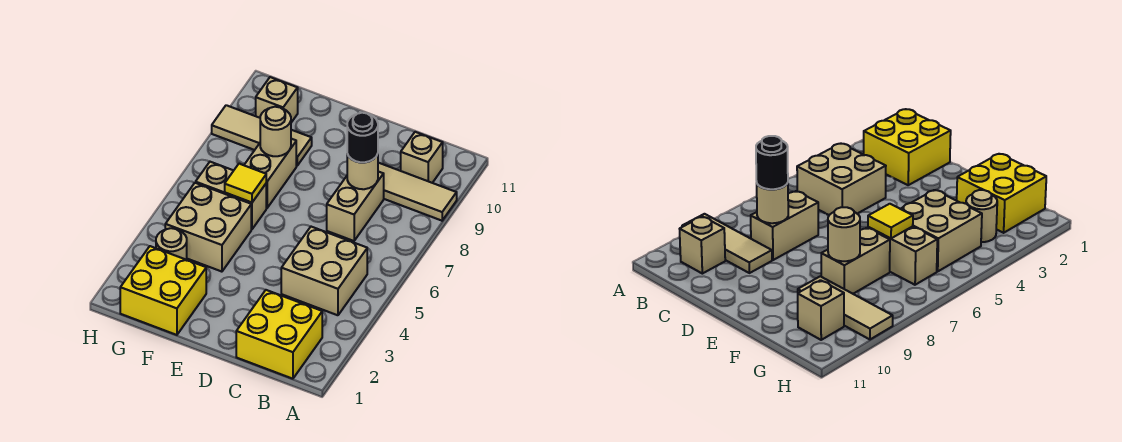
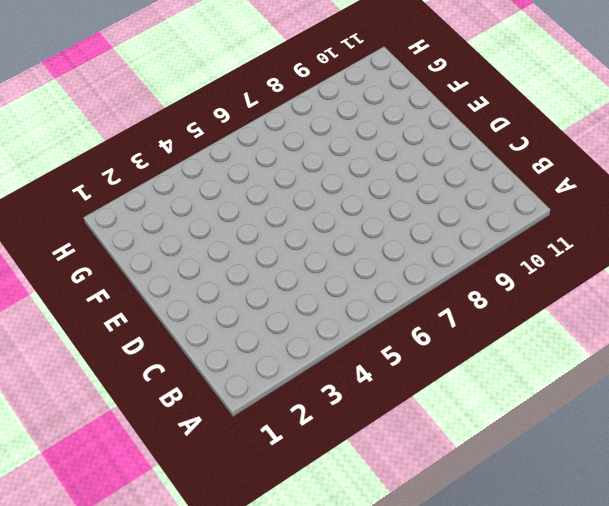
none -> tan 1x3 tile [378,163,457,221]
none -> yellow 2x2 brick [236,290,322,379]
none -> tan 2x2 brick [281,227,367,315]

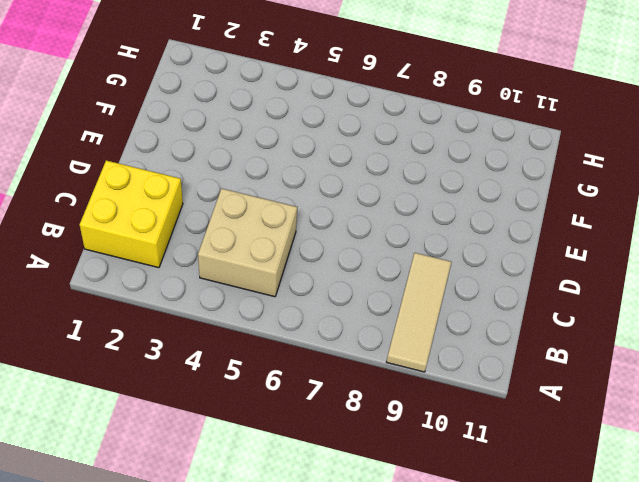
none -> tan 1x1 brick [401,132,443,183]
none -> tan 1x2 brick [327,172,384,241]
none -> yellow 2x2 brick [120,246,206,335]

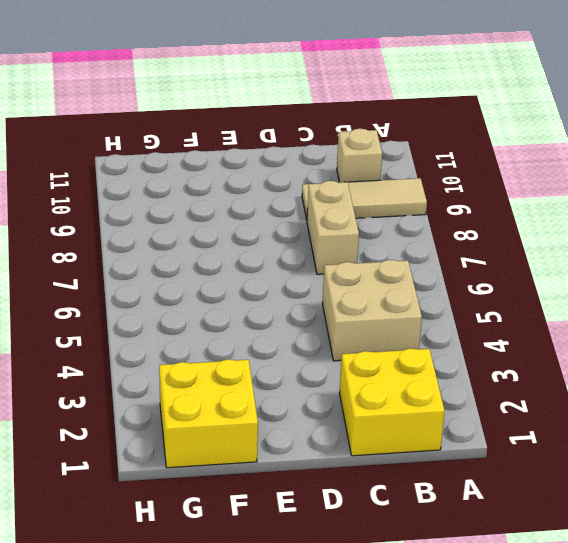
none -> tan 2x2 brick [165,183,251,272]
none -> tan 1x2 brick [196,162,266,229]
none -> tan 1x2 brick [244,139,296,208]

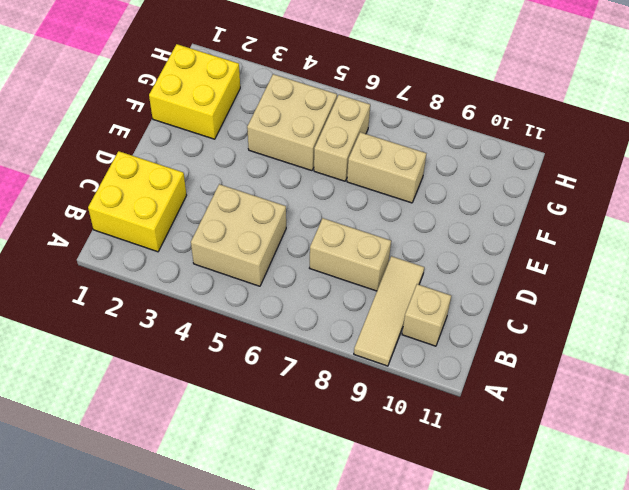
none -> tan 1x3 tile [212,105,312,166]
none -> tan 1x1 round brick [156,228,187,260]
none -> tan 1x1 brick [256,77,298,122]

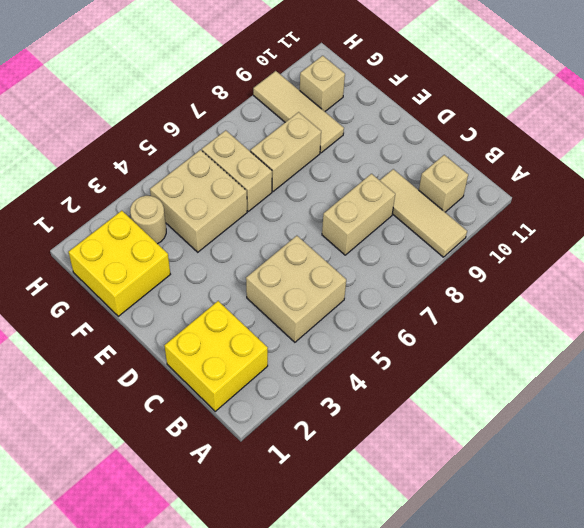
none -> tan 1x1 round brick [347,154,378,189]
none -> yellow 1x1 tile [225,164,266,203]
none -> tan 1x1 round brick [260,107,291,156]

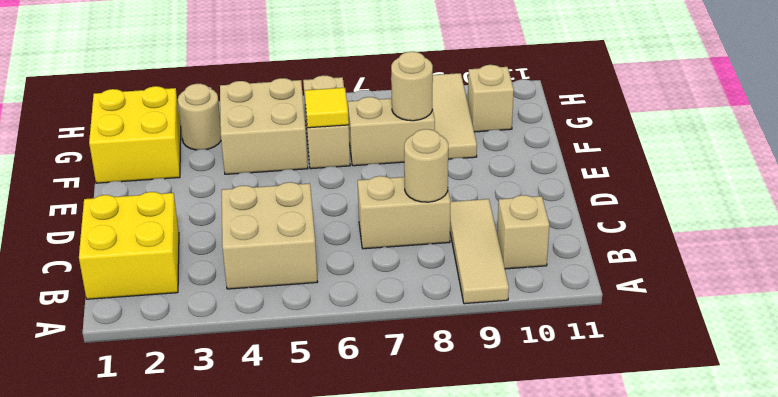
none -> black 1x1 round brick [347,113,378,162]

